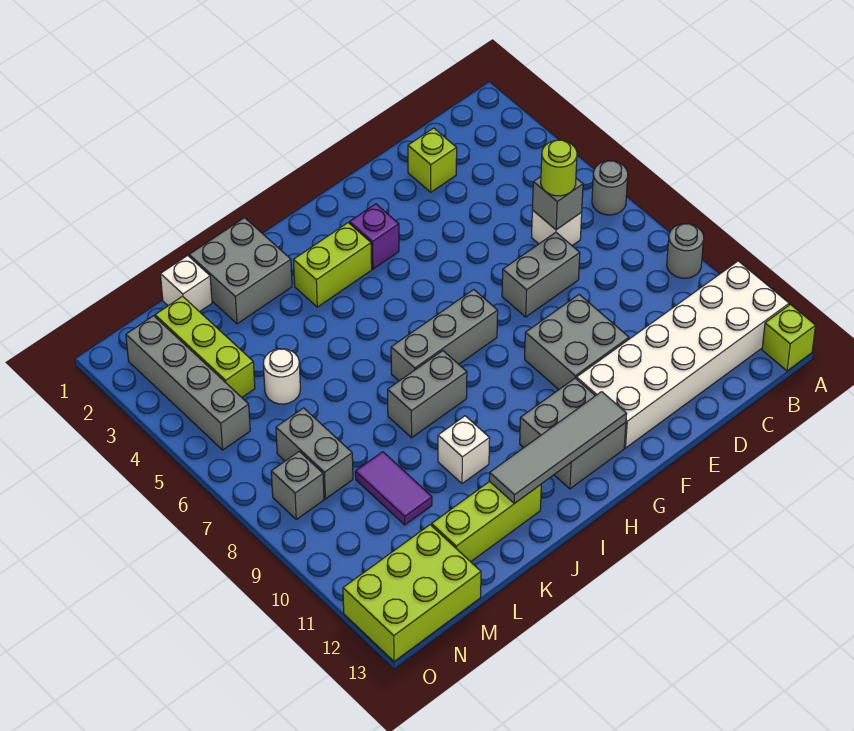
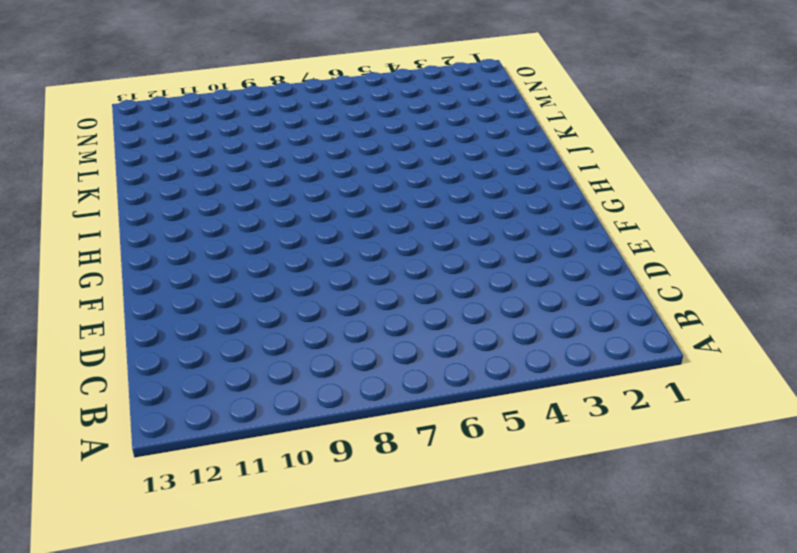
none -> grey 1x1 round brick [592,161,628,215]
none -> grey 1x1 round brick [667,224,704,278]
none -> white 2x6 brick [576,261,789,448]

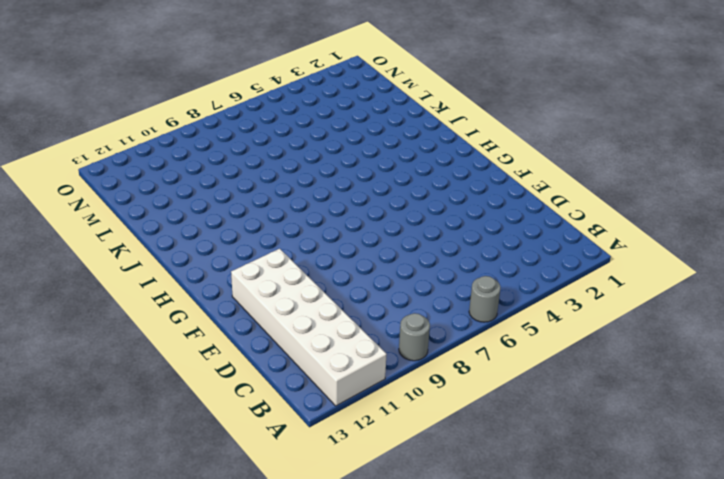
none -> lime 1x1 brick [762,304,816,371]
none -> white 1x1 brick [532,210,582,246]
none -> lime 1x1 brick [408,128,457,192]

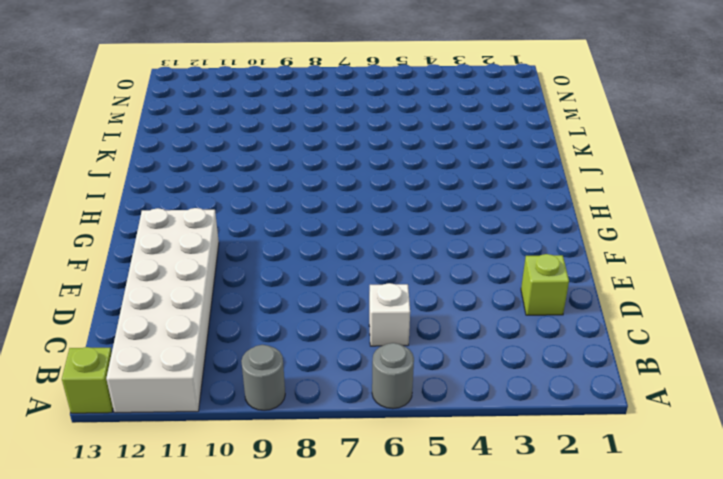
none -> grey 1x2 brick [502,232,580,317]
none -> grey 2x2 brick [525,295,629,389]
none -> purple 1x1 brick [350,204,399,269]

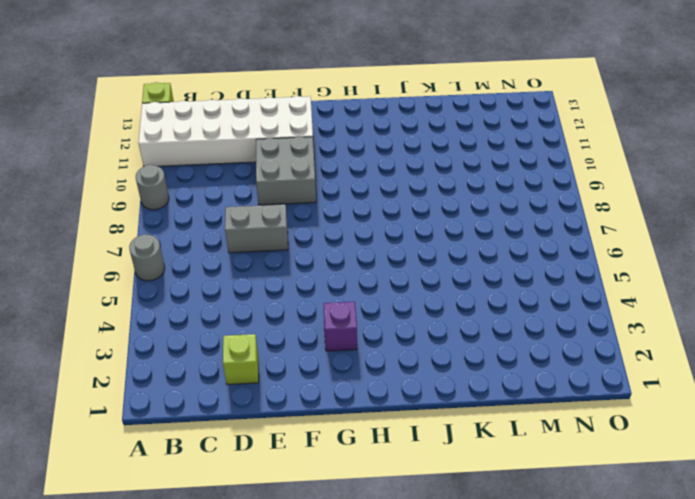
none -> white 1x1 brick [532,210,582,246]
none -> grey 1x3 brick [391,290,498,381]
none -> grey 2x2 brick [520,378,626,489]

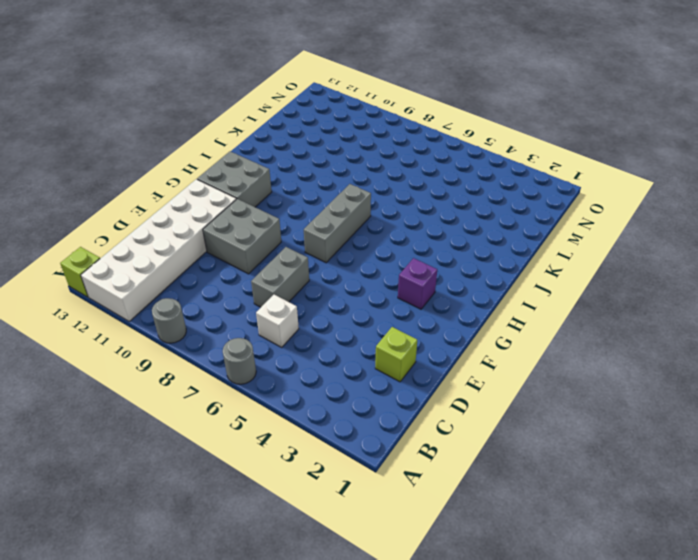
none -> lime 1x2 brick [293,223,372,307]
none -> grey 1x2 brick [388,351,467,438]
none -> grey 2x2 brick [189,218,292,324]

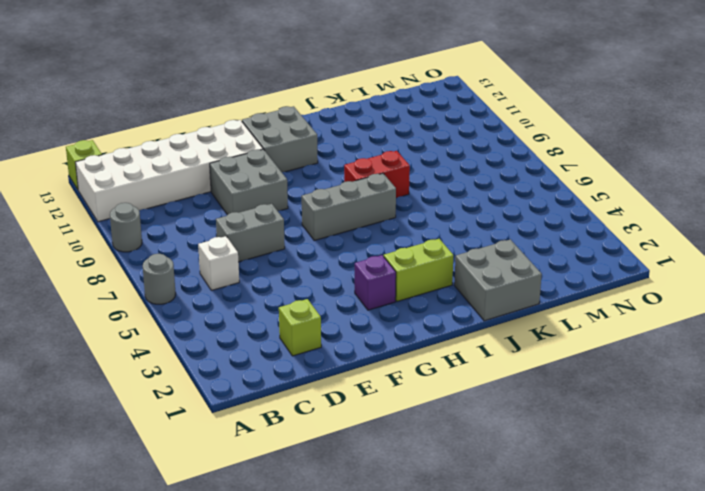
red 1x2 brick [344,151,410,198] -> grey 1x2 brick [388,351,467,438]
none -> white 1x1 brick [438,416,490,484]
none -> lime 1x3 brick [432,481,541,562]
none -> white 1x1 brick [160,255,212,312]

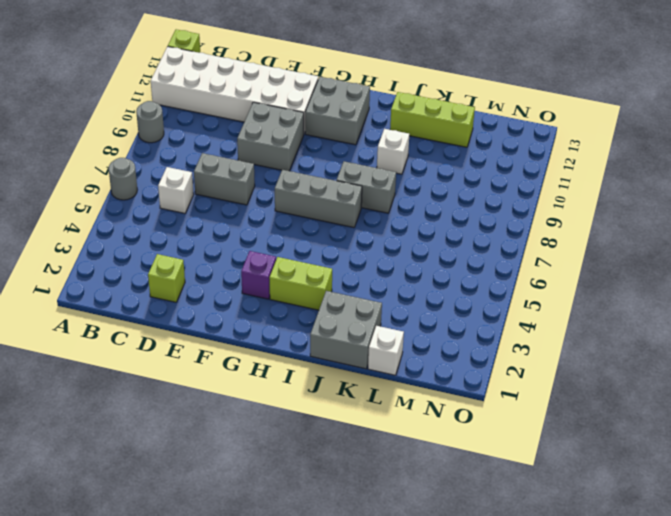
none -> white 1x1 round brick [263,349,300,404]
none -> purple 1x2 tile [355,452,432,525]
none -> lime 1x3 brick [155,296,255,397]

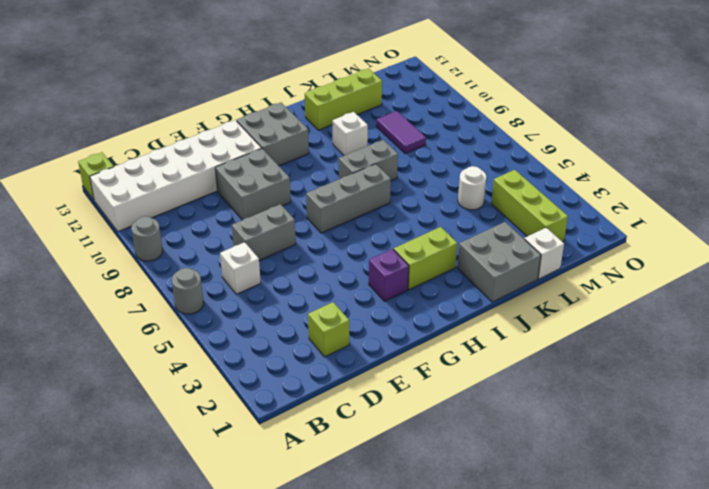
none -> grey 1x2 brick [276,408,353,499]
none -> lime 2x3 brick [343,525,481,661]
none -> grey 1x4 brick [126,316,250,450]

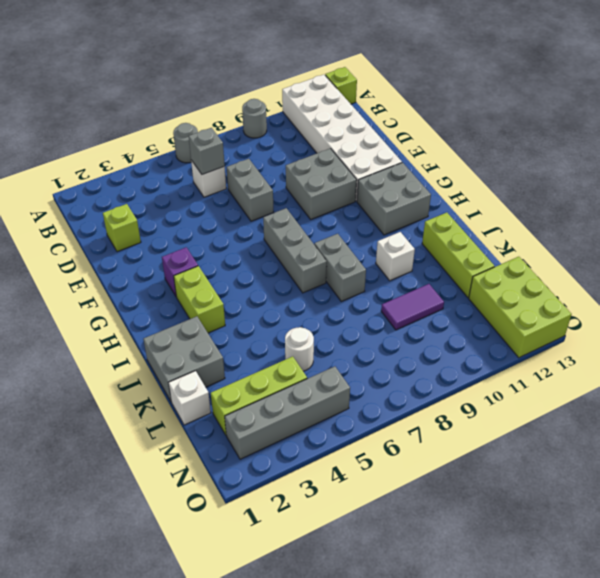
none -> grey 1x2 brick [276,408,353,499]
none -> grey 1x1 brick [271,451,324,519]
none -> grey 1x4 tile [489,392,627,504]

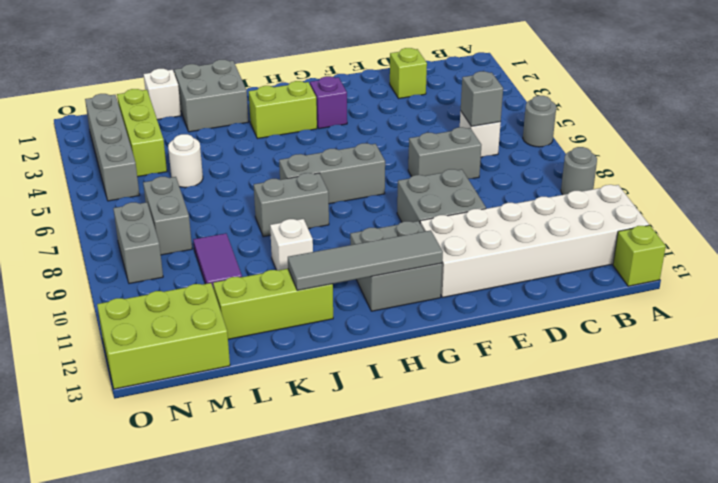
grey 1x2 brick [113,202,163,284] -> grey 1x1 brick [271,451,324,519]
none -> lime 1x1 round brick [541,140,577,196]

